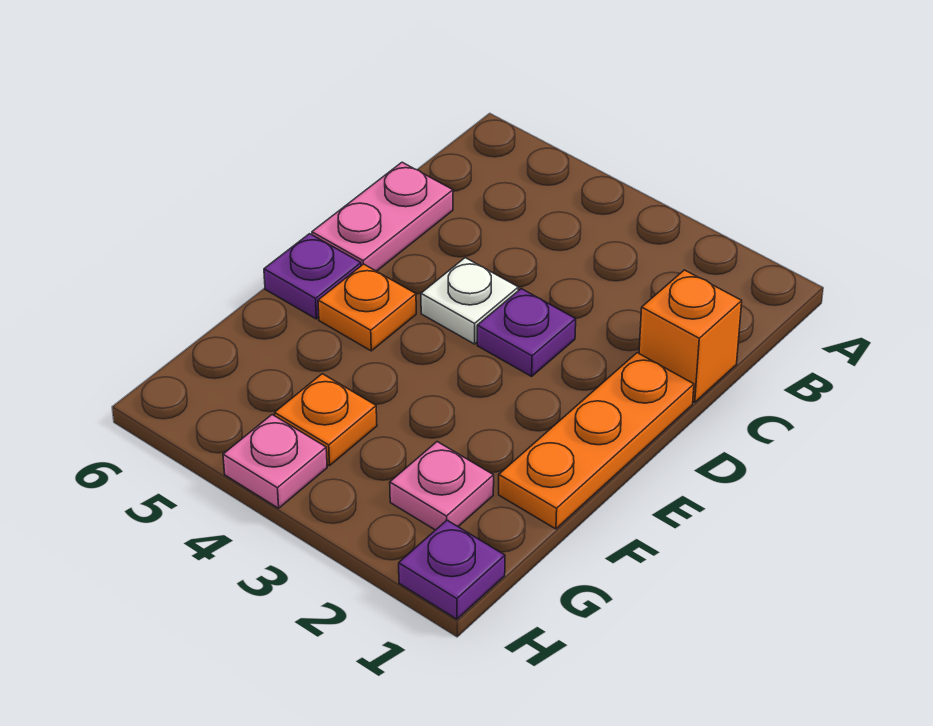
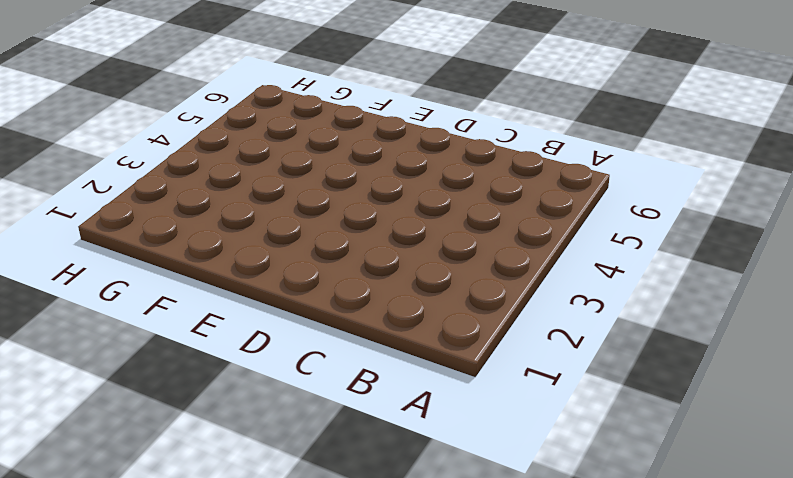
none -> orange 1x1 brick [639,270,742,402]
none -> pink 1x2 plate [312,162,453,271]

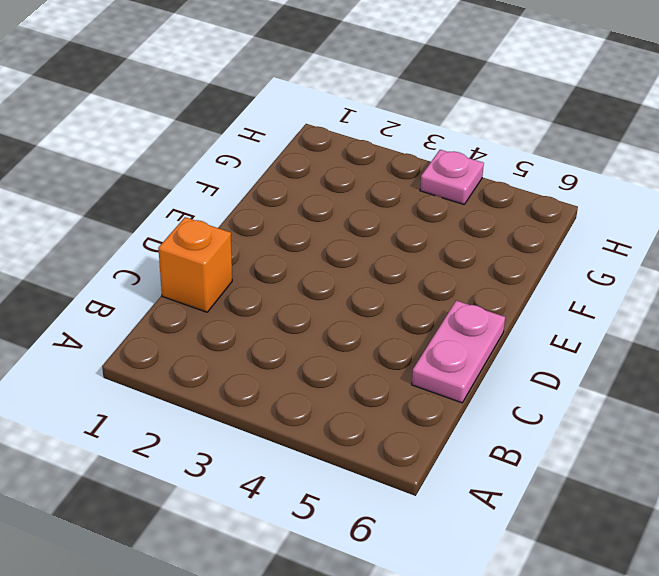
none -> orange 1x3 plate [499,353,694,529]
none -> purple 1x1 plate [477,289,576,376]

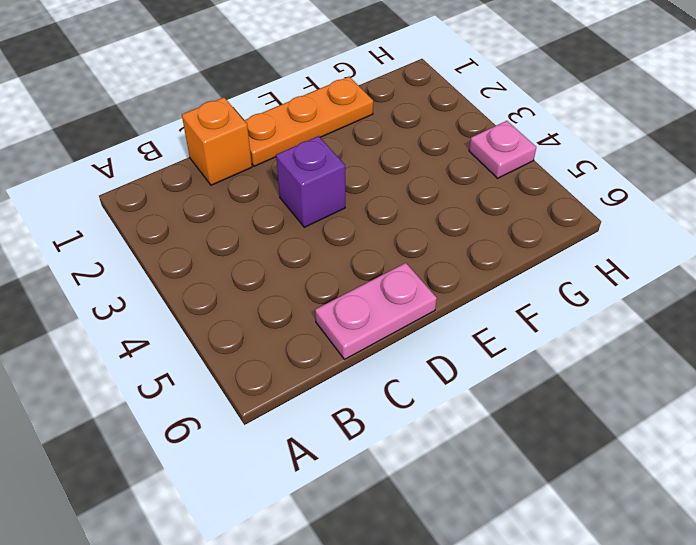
purple 1x1 brick [276,136,345,227] -> purple 1x1 plate [477,289,576,376]
none -> white 1x1 plate [421,258,519,344]
none -> orange 1x1 plate [318,264,416,351]

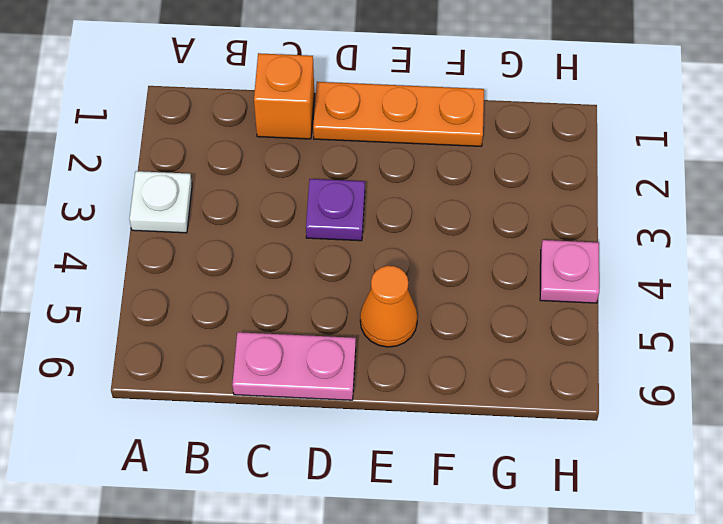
white 1x1 plate [129,171,192,233] -> white 1x1 plate moved to [421,258,519,344]
orange 1x1 cone [360,266,417,347] -> orange 1x1 plate [318,264,416,351]
none -> purple 1x1 plate [264,234,361,319]
none -> pink 1x1 plate [390,442,494,530]

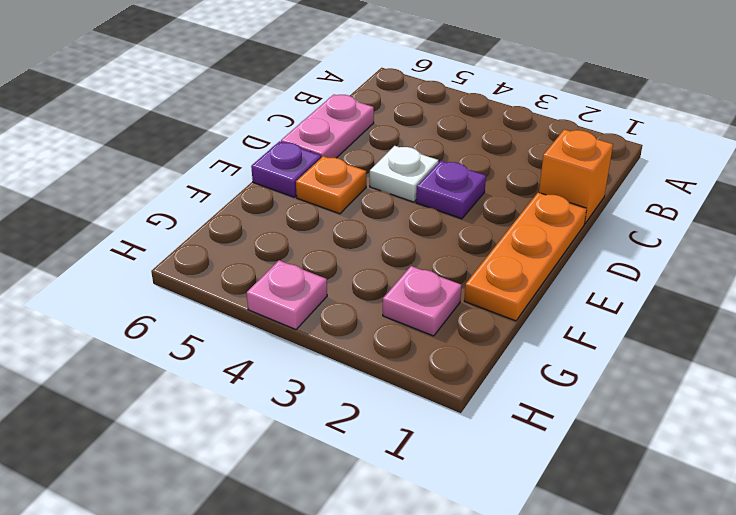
none -> orange 1x1 plate [275,374,377,466]
none -> purple 1x1 plate [399,520,505,619]

